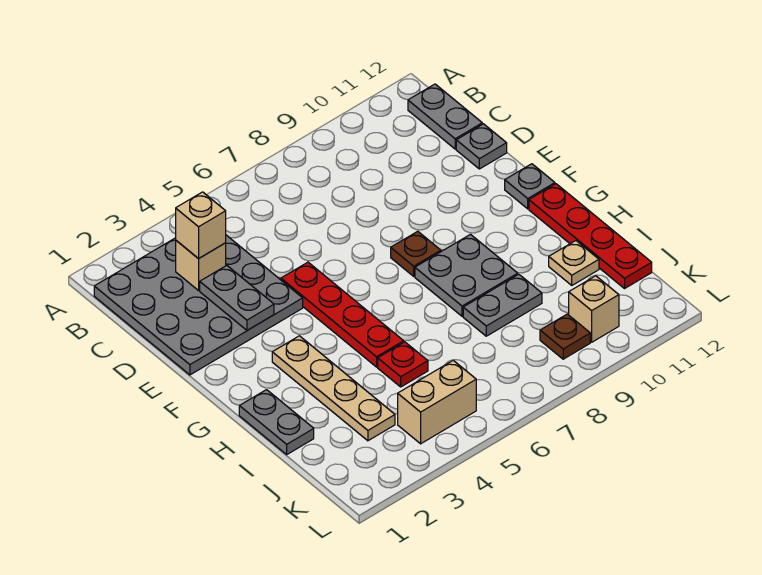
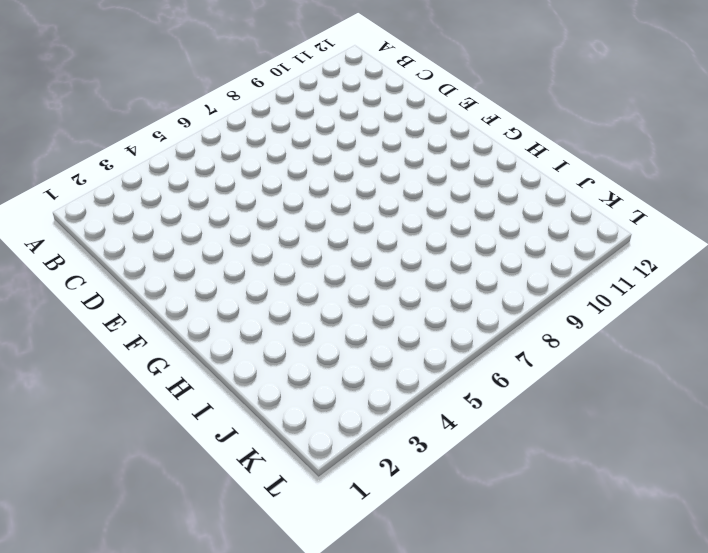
none -> grey 4x4 plate [94,235,303,375]
none -> grey 1x2 plate [408,84,482,149]
none -> grey 1x1 plate [456,124,507,169]

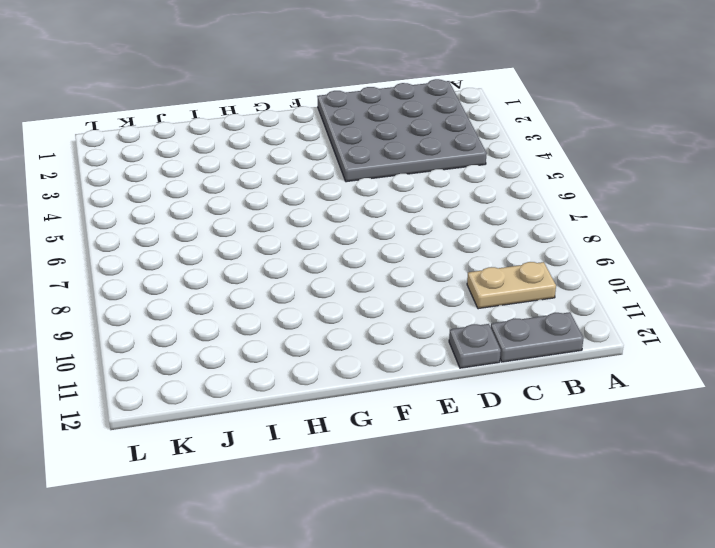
tan 1x2 plate [467,262,556,309] -> none
none -> red 1x4 plate [281,262,404,367]
none -> brown 1x1 plate [391,231,441,276]
none -> grey 1x1 plate [505,164,555,209]

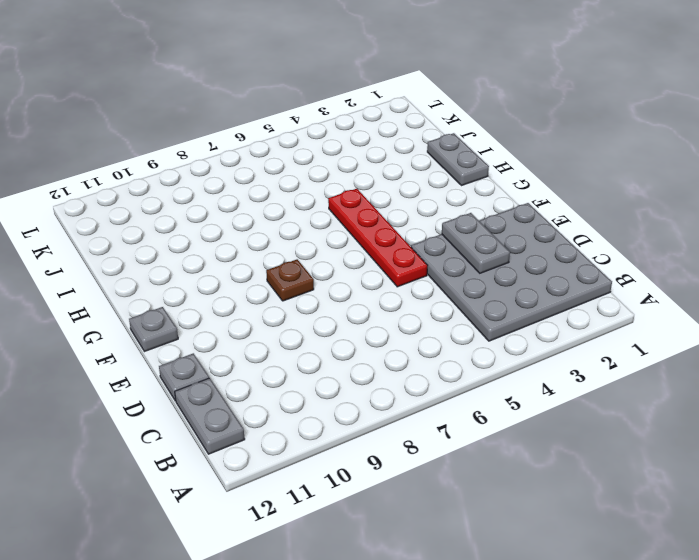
none -> tan 1x4 plate [272,336,395,441]
none -> grey 2x2 plate [415,234,518,316]
none -> red 1x4 plate [529,184,652,288]

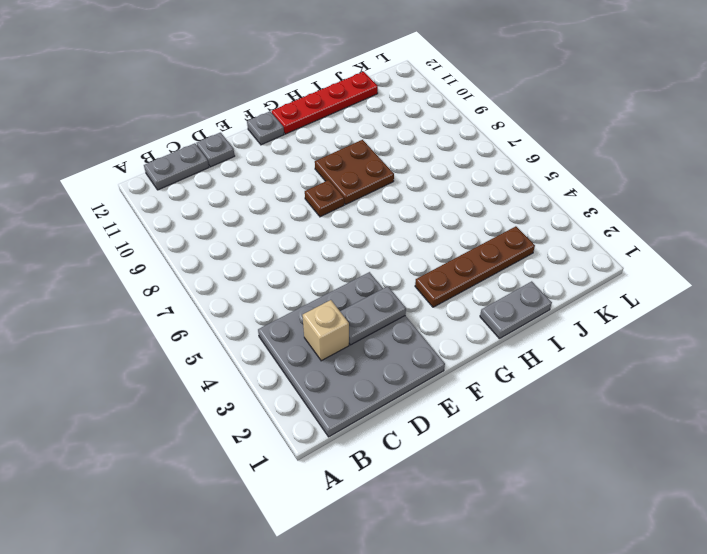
brown 1x4 plate [415,226,535,307] -> tan 1x4 plate [272,336,395,441]
brown 2x2 plate [315,140,394,205] -> grey 2x2 plate [415,234,518,316]
none -> red 1x4 plate [281,262,404,367]
none -> red 1x1 plate [378,342,428,387]
none -> grey 1x2 plate [463,274,542,336]

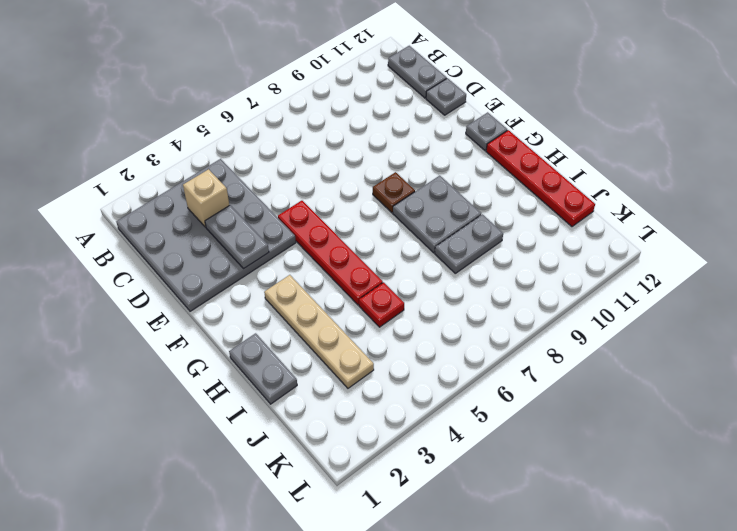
none -> tan 1x1 plate [549,241,599,285]
none -> tan 1x2 brick [398,360,476,444]
none -> brown 1x1 plate [540,314,590,359]

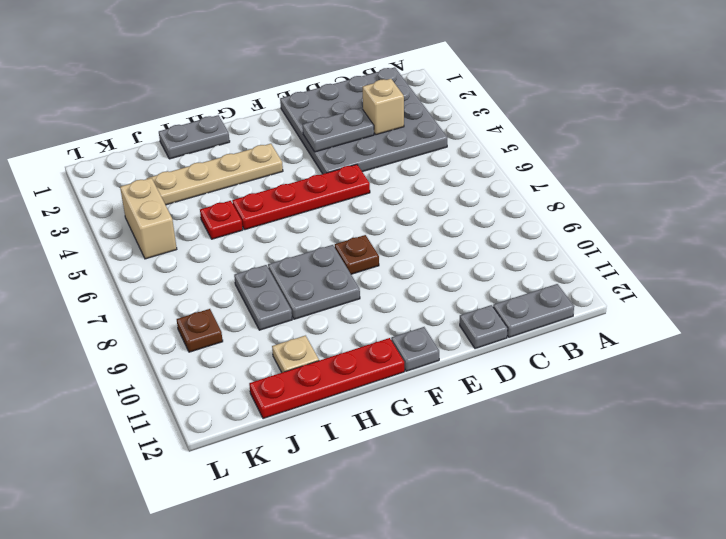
none -> tan 1x1 brick [569,276,619,342]
none -> tan 1x1 brick [176,192,226,259]

